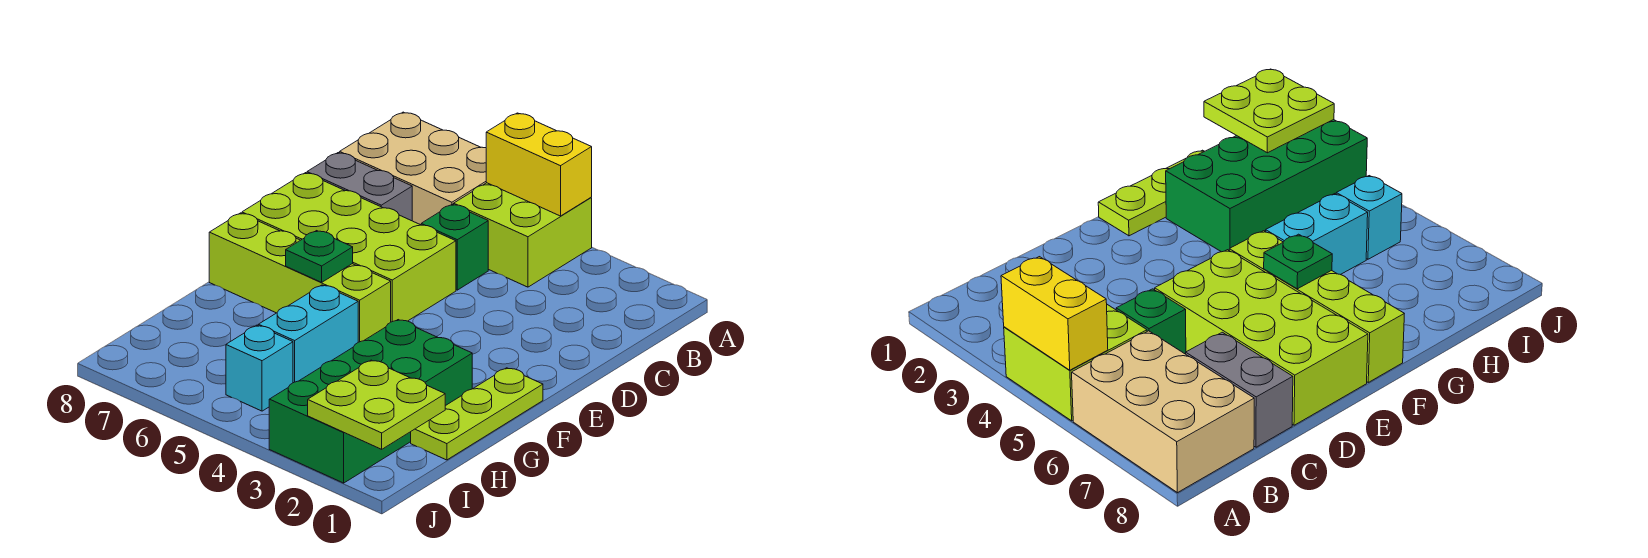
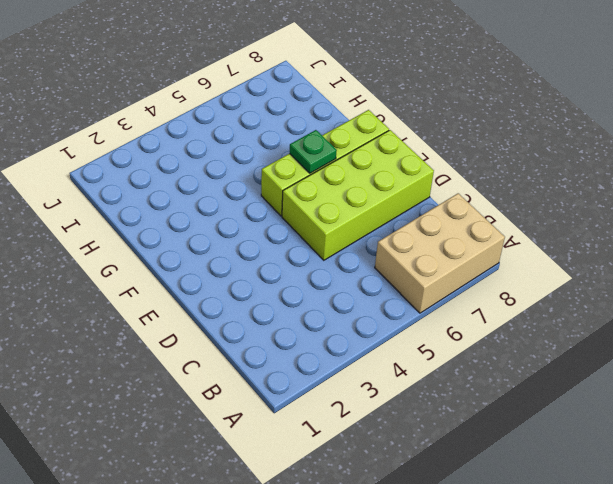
none -> lime 2x2 brick [454,183,592,287]
none -> green 1x1 brick [421,204,488,290]
none -> grey 1x2 brick [307,153,412,221]

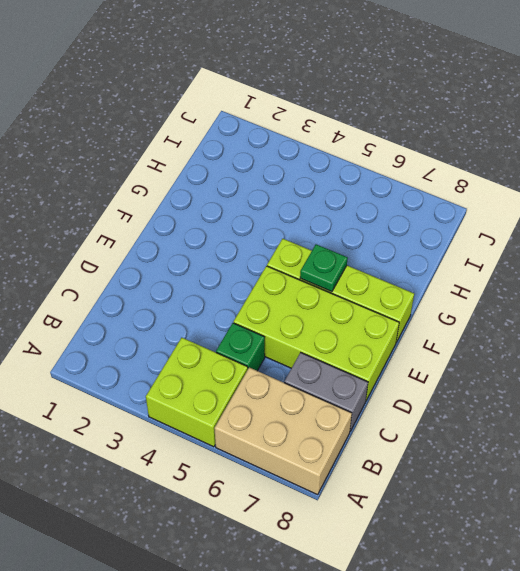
none -> lime 1x3 plate [411,368,543,460]
none -> green 2x4 brick [269,320,472,483]
none -> cyan 1x2 brick [258,285,358,383]

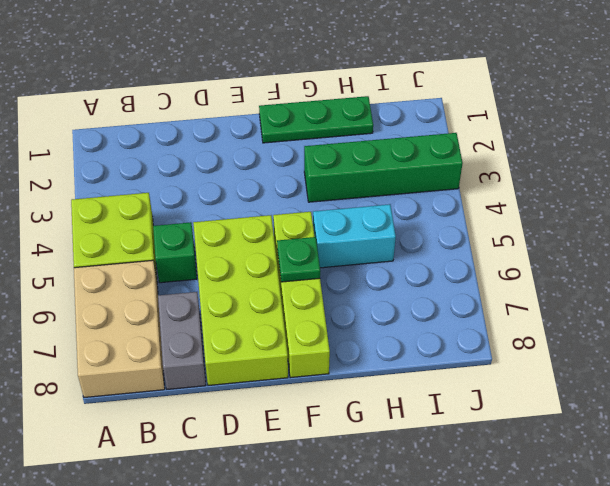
green 1x3 plate [259,96,373,143] -> lime 1x3 plate [411,368,543,460]
green 1x4 brick [304,133,463,202] -> green 2x4 brick [269,320,472,483]
none -> cyan 1x1 brick [226,325,293,411]
none -> yellow 1x2 brick [486,113,592,216]
none -> lime 2x2 plate [308,360,445,449]

